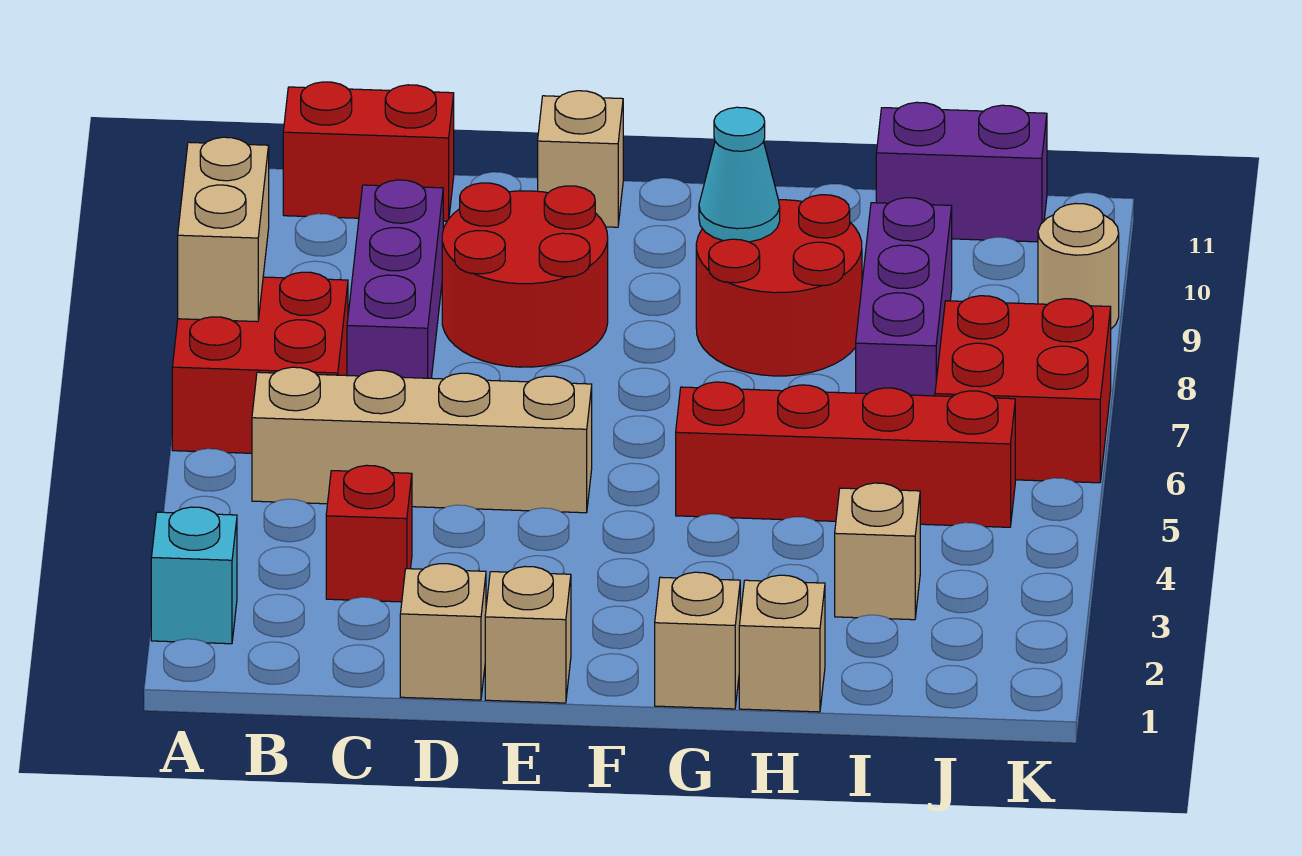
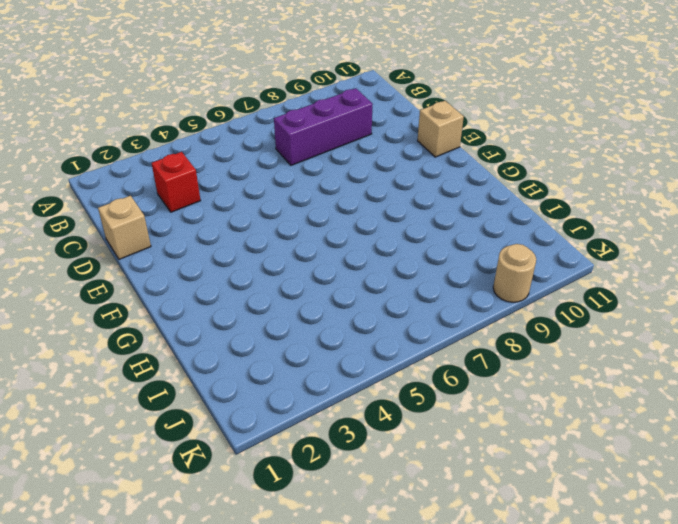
none -> cyan 1x1 brick [151,507,237,644]
none -> red 2x2 brick [172,272,348,453]
none -> tan 1x4 brick [252,367,592,513]

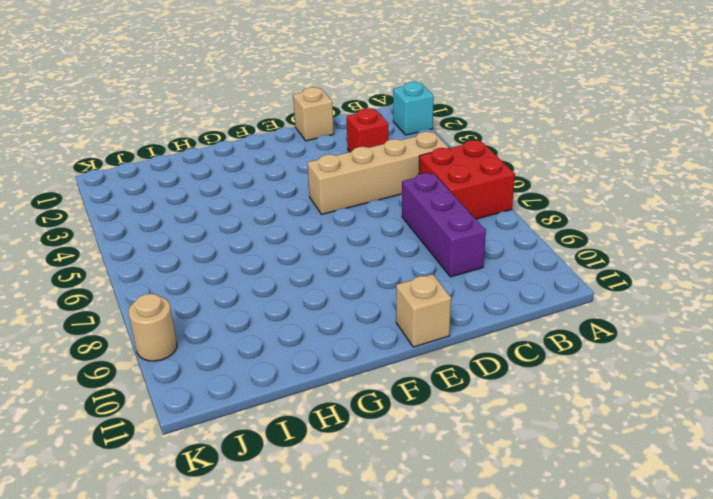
none -> red 1x2 brick [283,82,454,221]
none -> red 2x2 round brick [442,183,608,367]
none -> tan 1x1 brick [485,566,571,703]

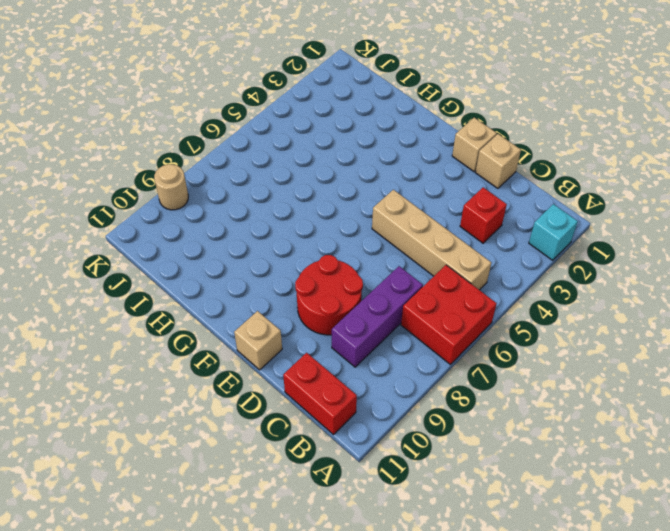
none -> tan 1x1 brick [655,572,740,709]
none -> red 1x4 brick [676,382,1015,527]
none -> red 2x2 round brick [696,195,862,376]

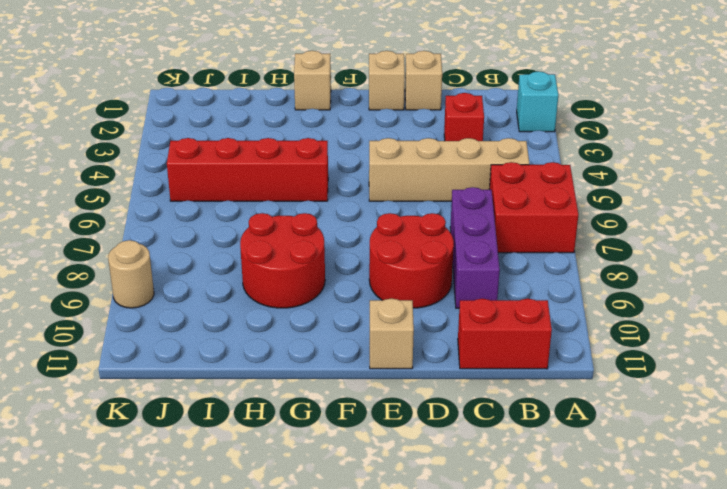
none -> tan 1x1 brick [739,575,825,712]
none -> tan 1x1 brick [835,483,920,620]
none -> purple 1x3 brick [856,198,952,396]

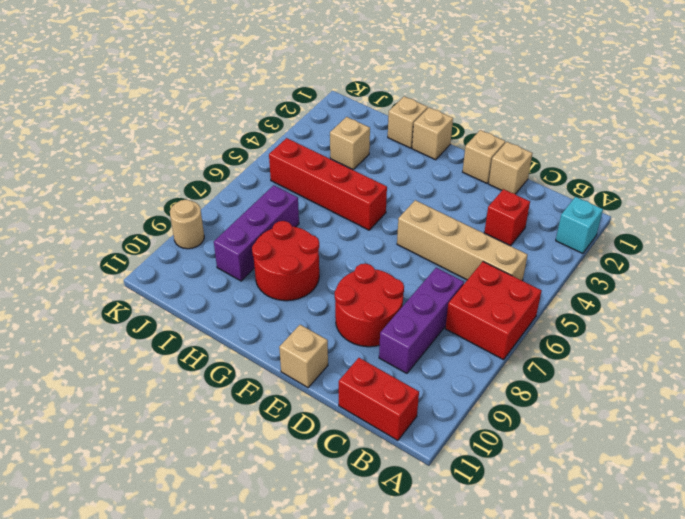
none -> purple 1x2 brick [876,102,1047,242]
none -> red 2x2 brick [935,296,1111,483]
none -> tan 1x2 brick [178,137,269,322]

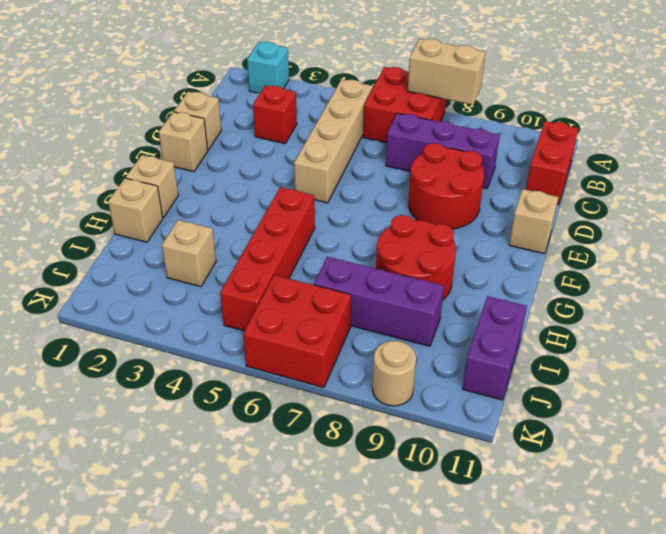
none -> cyan 1x1 cone [699,107,780,242]

